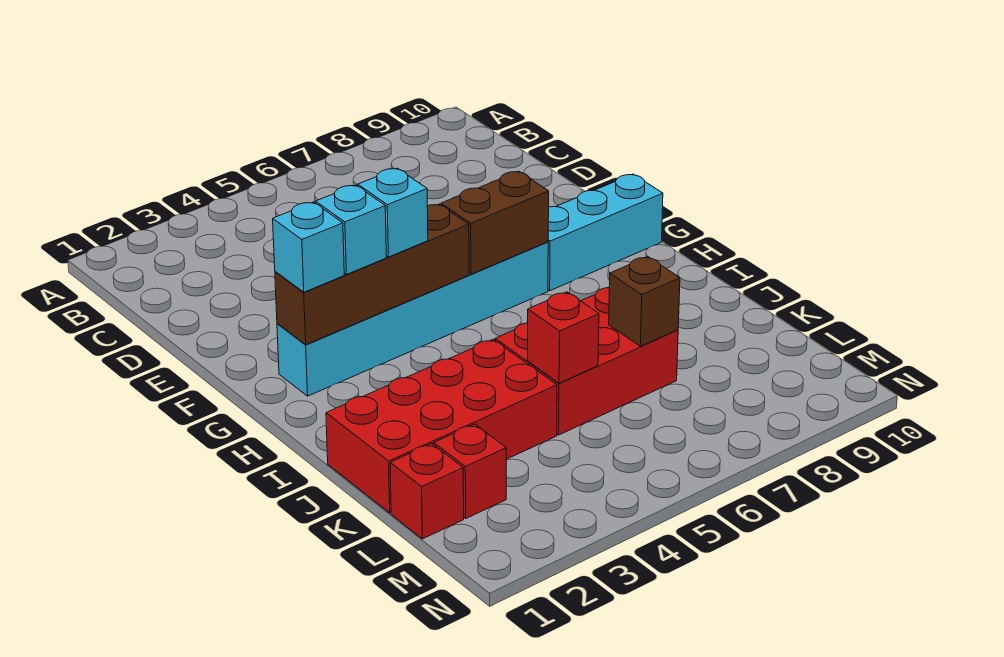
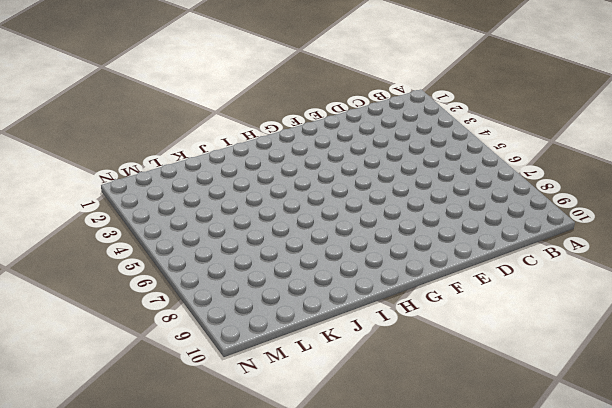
none -> cyan 1x6 brick [277,242,548,396]
none -> cyan 1x3 brick [548,174,663,291]
none -> red 2x4 brick [326,339,557,513]

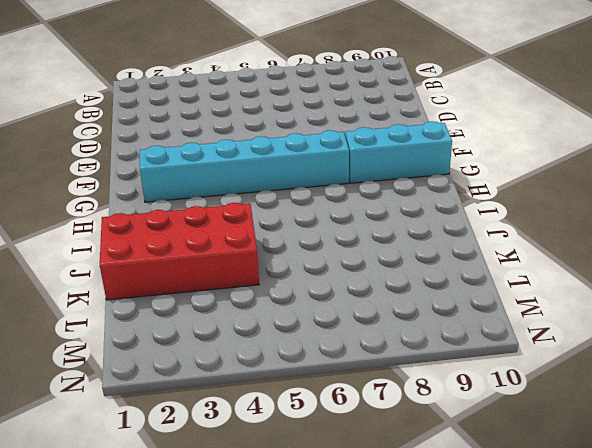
none -> red 2x3 brick [495,288,678,435]
none -> red 1x1 brick [390,444,464,539]
none -> red 1x1 brick [434,424,506,518]

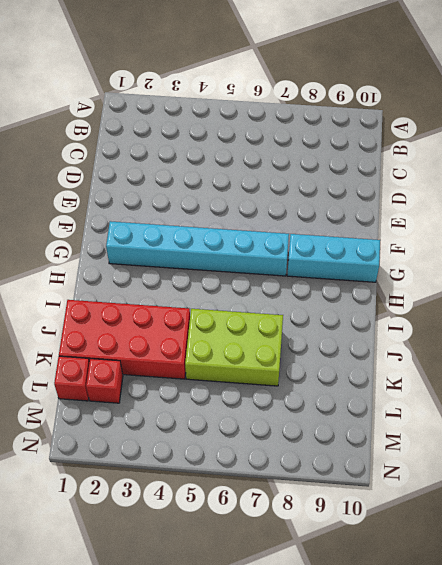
lime 2x3 brick [185,309,283,386] -> red 2x3 brick [495,288,678,435]
none -> brown 1x4 brick [275,204,469,345]
none -> brown 1x2 brick [441,171,549,274]
none -> red 1x1 brick [528,292,599,383]

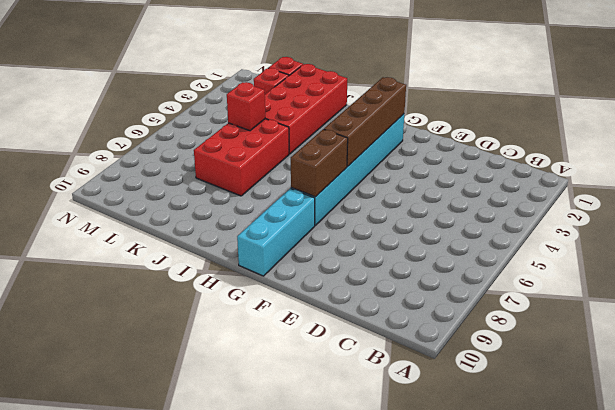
none -> brown 1x1 brick [609,257,680,346]
none -> cyan 1x1 brick [273,202,344,292]
none -> cyan 1x1 brick [316,185,386,275]

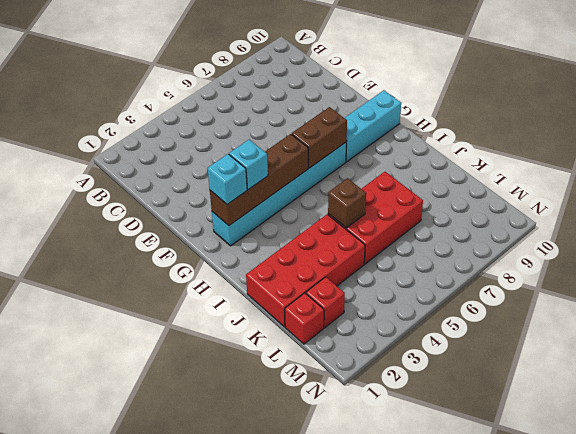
brown 1x1 brick [328,178,366,228] -> brown 1x1 brick moved to [609,257,680,346]
none -> red 1x1 brick [528,292,599,383]
none -> cyan 1x1 brick [358,168,428,257]

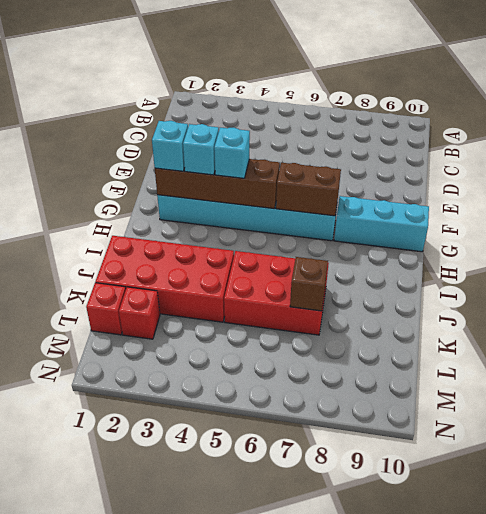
none -> red 1x1 brick [528,292,599,383]

